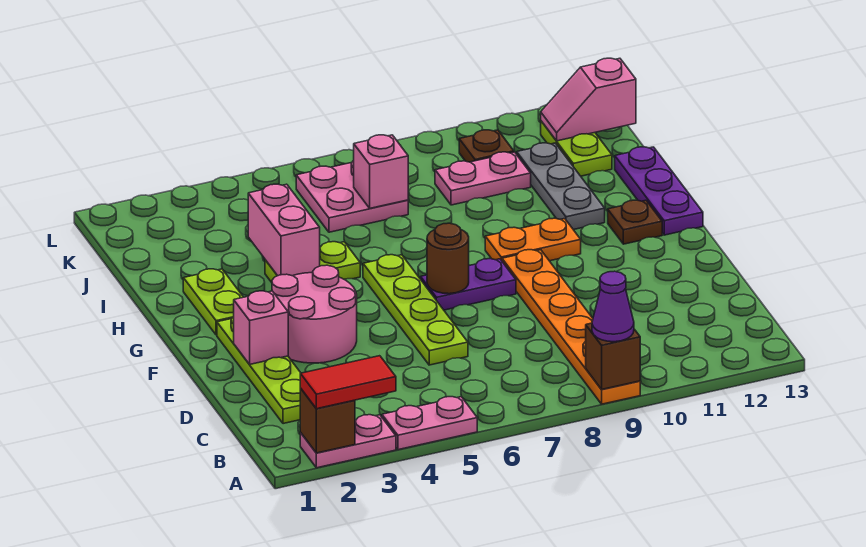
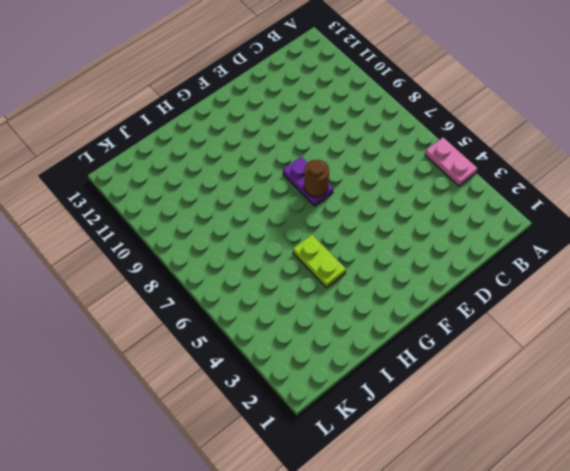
none -> pink 1x2 plate [300,415,396,468]
none -> orange 1x6 plate [502,250,640,404]
none -> lime 1x4 plate [217,316,301,424]

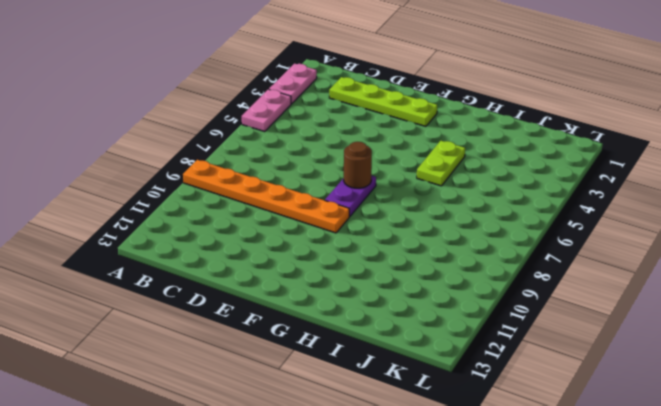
none -> lime 1x4 plate [363,255,468,365]
none -> pink 2x2 round brick [272,265,357,363]
none -> lime 1x2 plate [183,269,243,335]

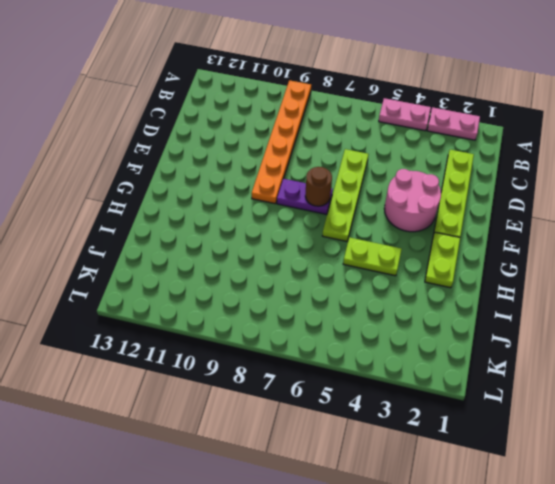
none -> orange 1x2 plate [485,218,581,261]
none -> brown 1x1 plate [608,200,662,244]
none -> purple 1x3 plate [615,147,703,235]

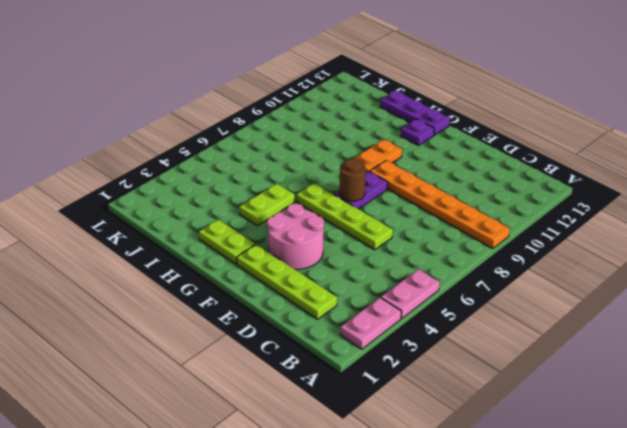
purple 1x1 plate [401,119,434,146] -> brown 1x1 plate [608,200,662,244]
none -> grey 1x3 plate [517,143,605,230]
none -> pink 2x2 plate [296,160,408,232]
none -> pink 1x2 plate [435,152,531,205]

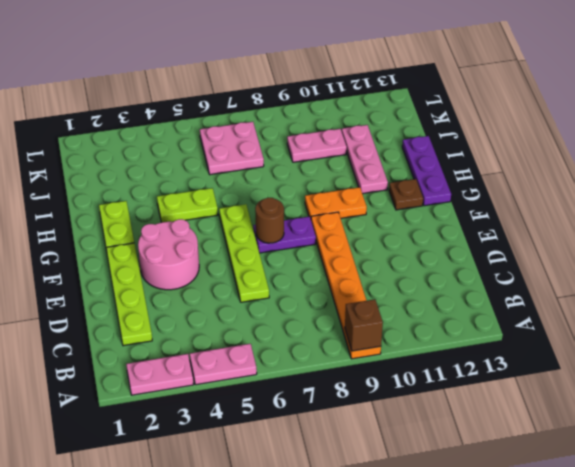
pink 1x3 plate [342,125,388,194] -> grey 1x3 plate [517,143,605,230]
none -> lime 1x2 plate [541,121,612,176]
none -> brown 1x1 plate [459,130,514,162]
none -> brown 1x1 brick [300,388,355,453]

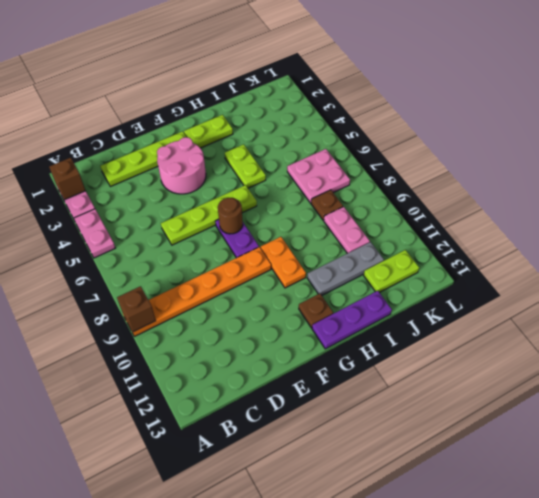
brown 1x1 plate [311,190,343,220] -> brown 1x1 plate moved to [459,130,514,162]
none -> pink 1x1 brick [234,291,288,364]
none -> pink 1x2 brick [248,184,320,276]
none -> pink 1x1 brick [354,135,408,208]

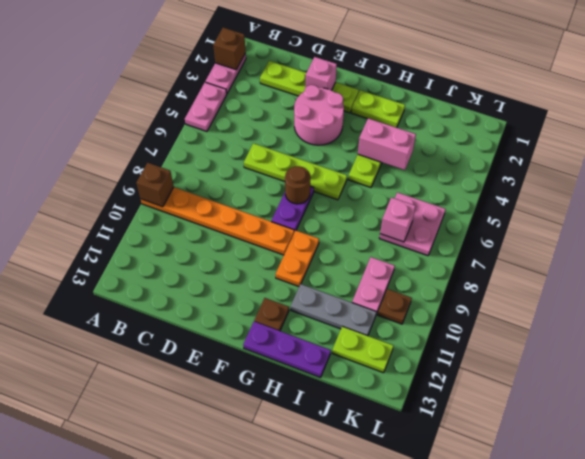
none -> pink 1x2 slope [541,58,636,141]
none -> red 1x2 tile [300,356,396,409]
none -> purple 1x1 cone [592,271,634,342]

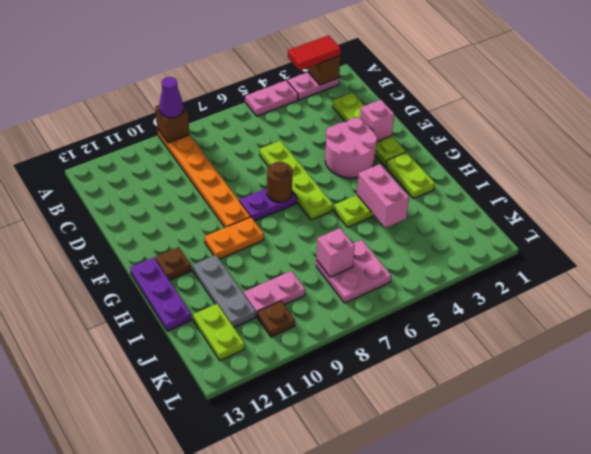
none -> pink 1x2 slope [541,58,636,141]

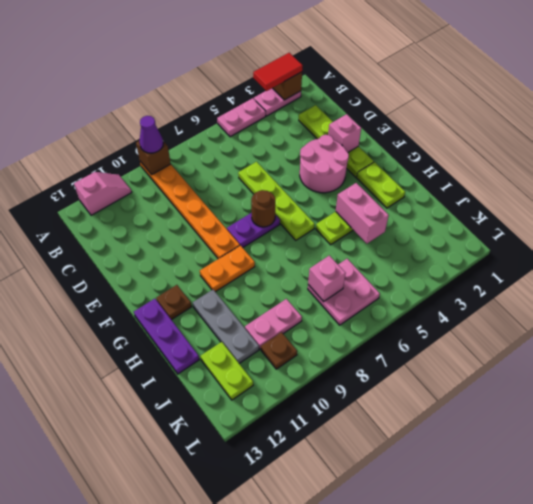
pink 1x2 slope [74,172,132,215] -> pink 1x2 slope moved to [541,58,636,141]

